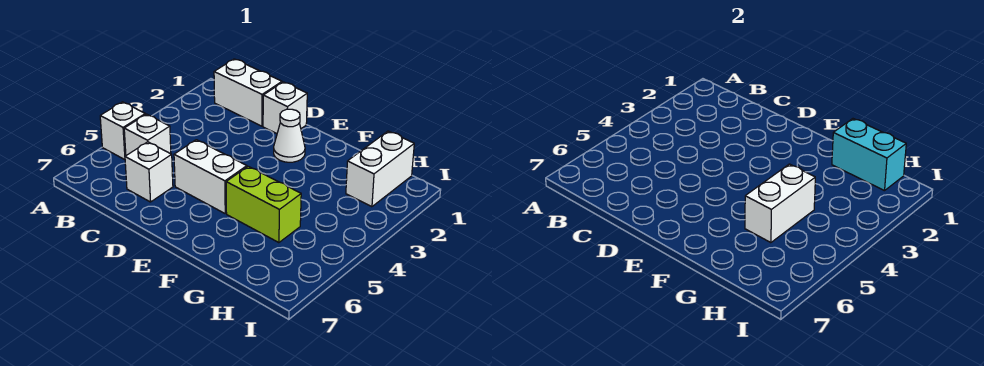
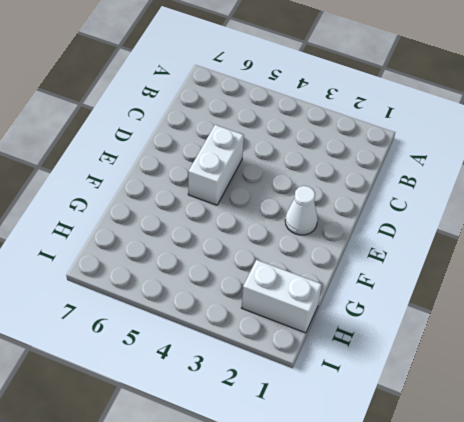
none -> white 1x1 brick [100,102,145,160]
none -> white 1x2 brick [214,59,282,126]

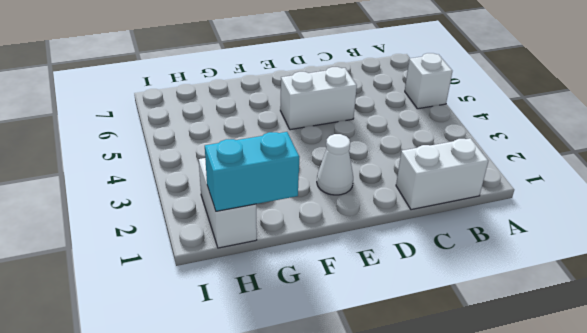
none -> white 1x1 brick [124,114,171,155]
none -> white 1x1 brick [125,142,173,202]

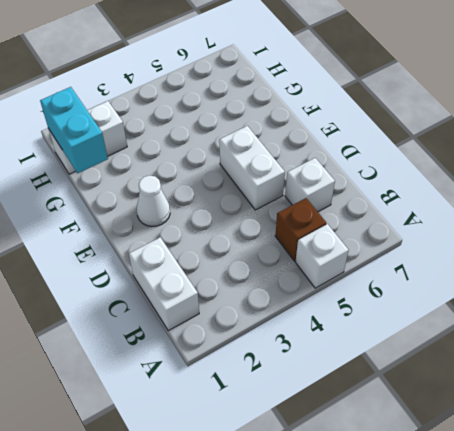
brown 1x1 brick [275,198,326,261] -> white 1x1 brick [124,114,171,155]
none -> white 1x1 brick [263,82,307,134]
none -> lime 1x2 brick [226,166,301,243]

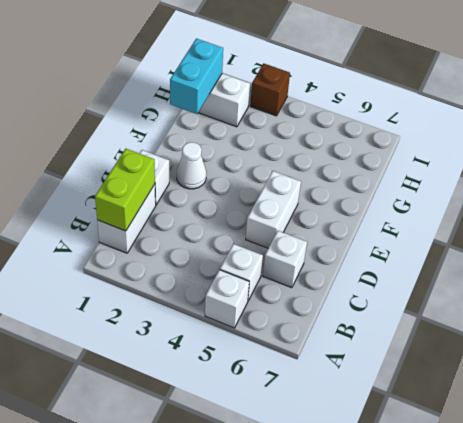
lime 1x2 brick [95,149,155,231] -> lime 1x2 brick moved to [226,166,301,243]
brown 1x1 brick [250,63,290,116] -> none
none -> white 1x2 brick [745,164,815,243]

